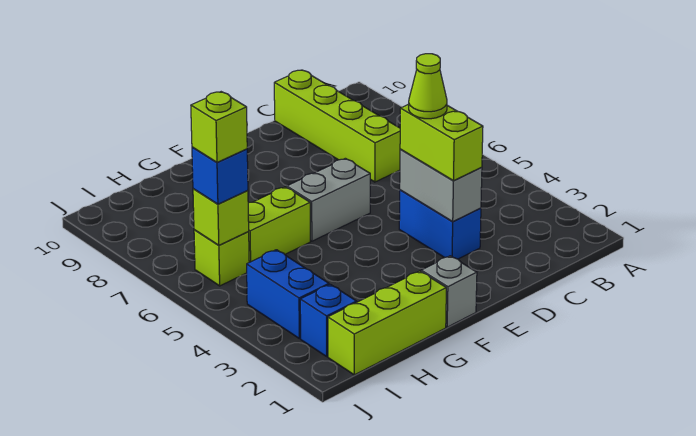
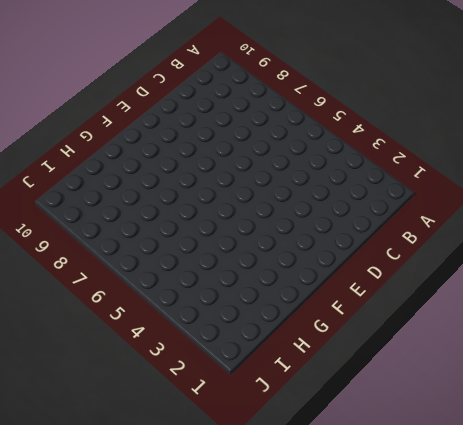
none -> lime 1x4 brick [274,70,400,182]
none -> blue 1x2 brick [399,190,481,259]
none -> grey 1x2 brick [287,158,370,241]

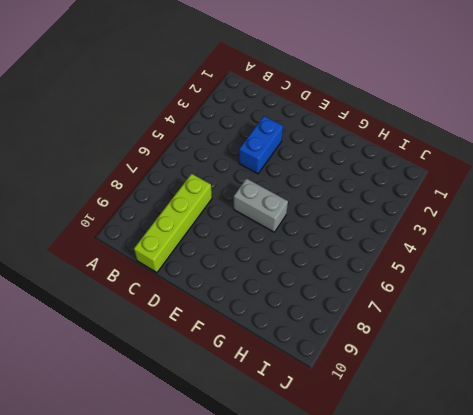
none -> grey 1x1 brick [421,256,477,327]
none -> lime 1x3 brick [328,271,446,375]
none -> lime 1x2 brick [248,187,310,262]

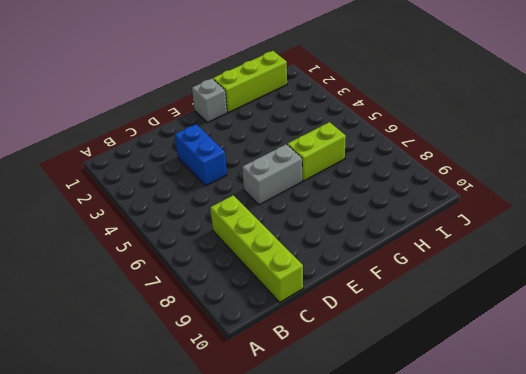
none -> blue 1x1 brick [300,284,357,356]
none -> blue 1x2 brick [247,250,329,339]
none -> lime 1x1 brick [194,230,249,286]

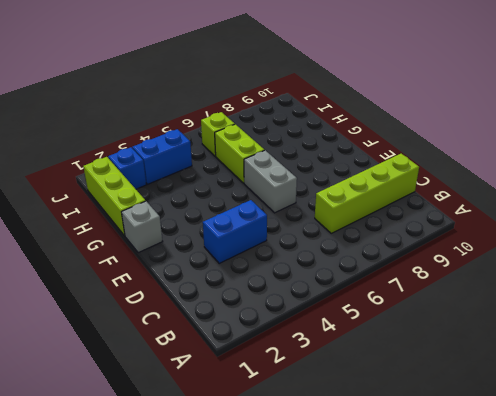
none -> grey 1x2 brick [400,149,482,221]
none -> lime 1x1 brick [193,189,249,245]
none -> lime 1x2 brick [400,104,483,181]

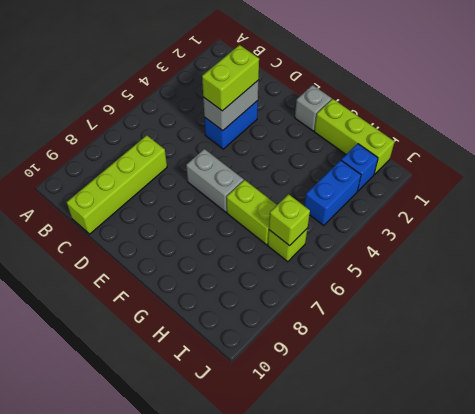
none -> blue 1x1 brick [192,147,248,204]
none -> lime 1x1 cone [409,54,447,119]
none -> lime 1x1 brick [191,92,247,163]

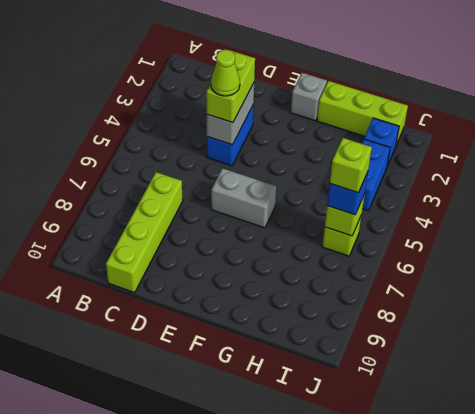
none -> lime 1x2 brick [248,187,310,262]

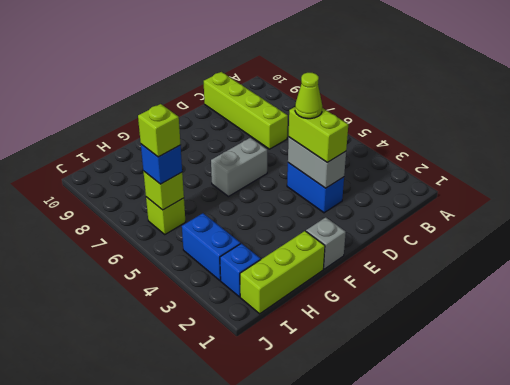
none -> lime 1x2 brick [248,187,310,262]

